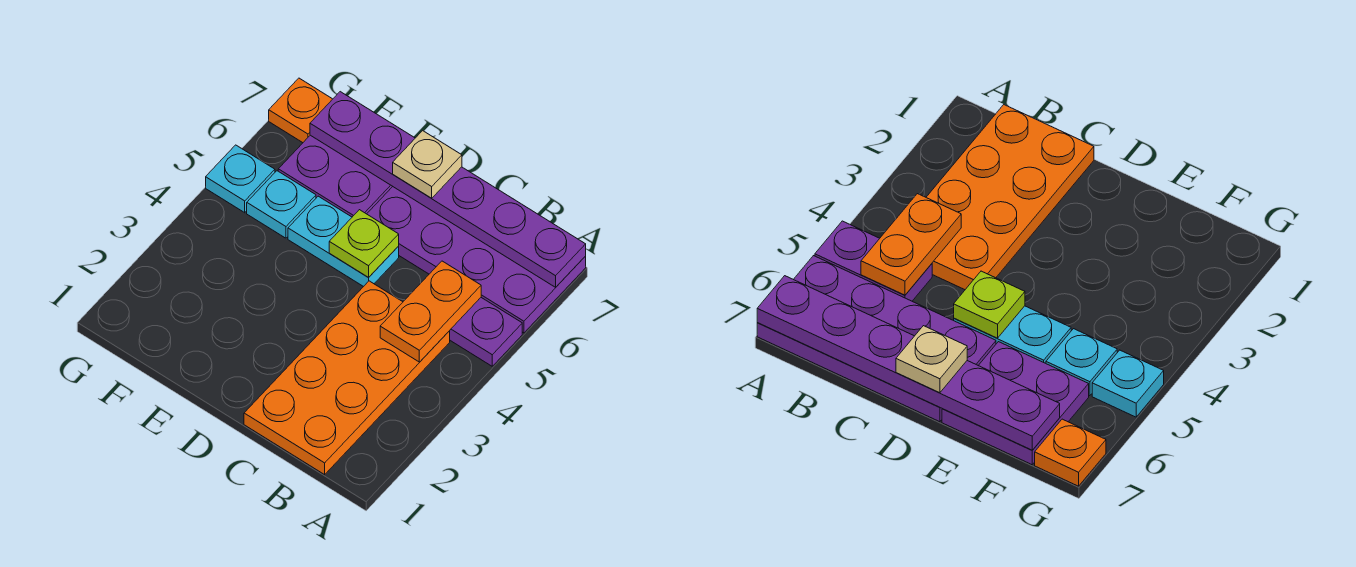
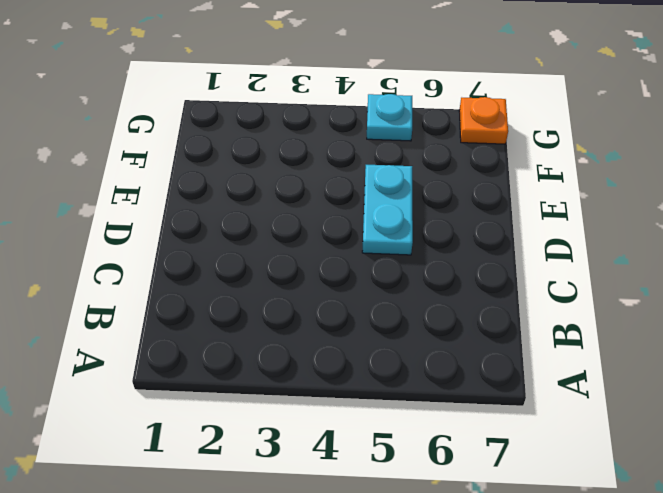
none -> purple 1x2 plate [450,298,522,366]
none -> purple 2x4 plate [367,187,586,333]
none -> orange 2x4 plate [244,281,450,475]

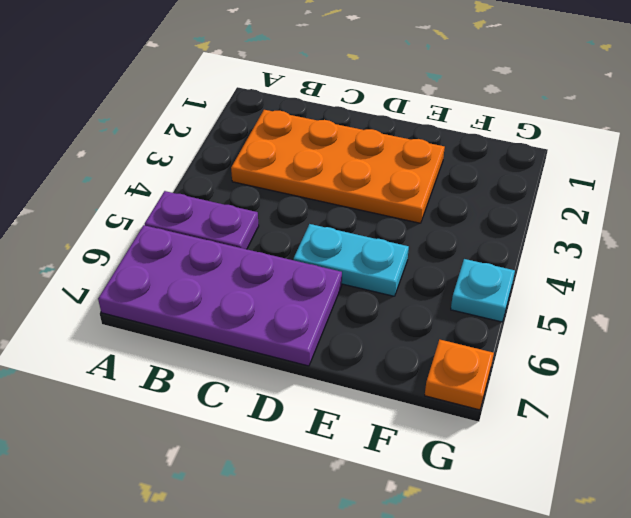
orange 2x4 plate [231,110,445,223] -> orange 2x4 plate turned to [244,281,450,475]
none -> purple 2x2 plate [278,135,393,217]
none -> cyan 1x1 plate [247,171,316,238]
none -> purple 1x6 plate [310,92,586,287]

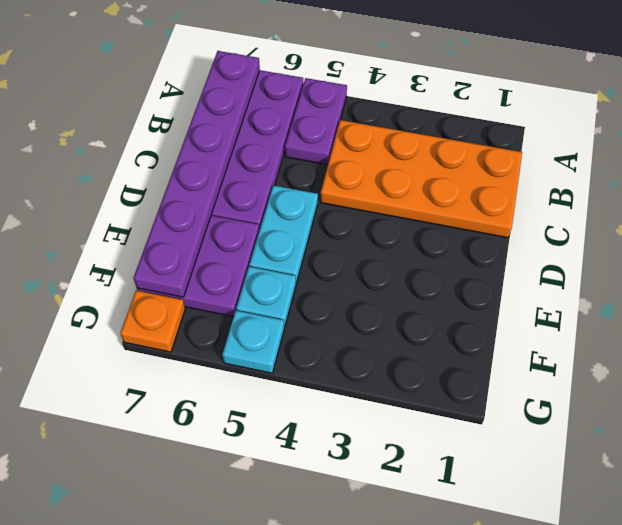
none -> orange 1x2 plate [380,261,481,362]
none -> lime 1x1 plate [329,210,399,278]
none -> tan 1x1 plate [393,131,462,198]

